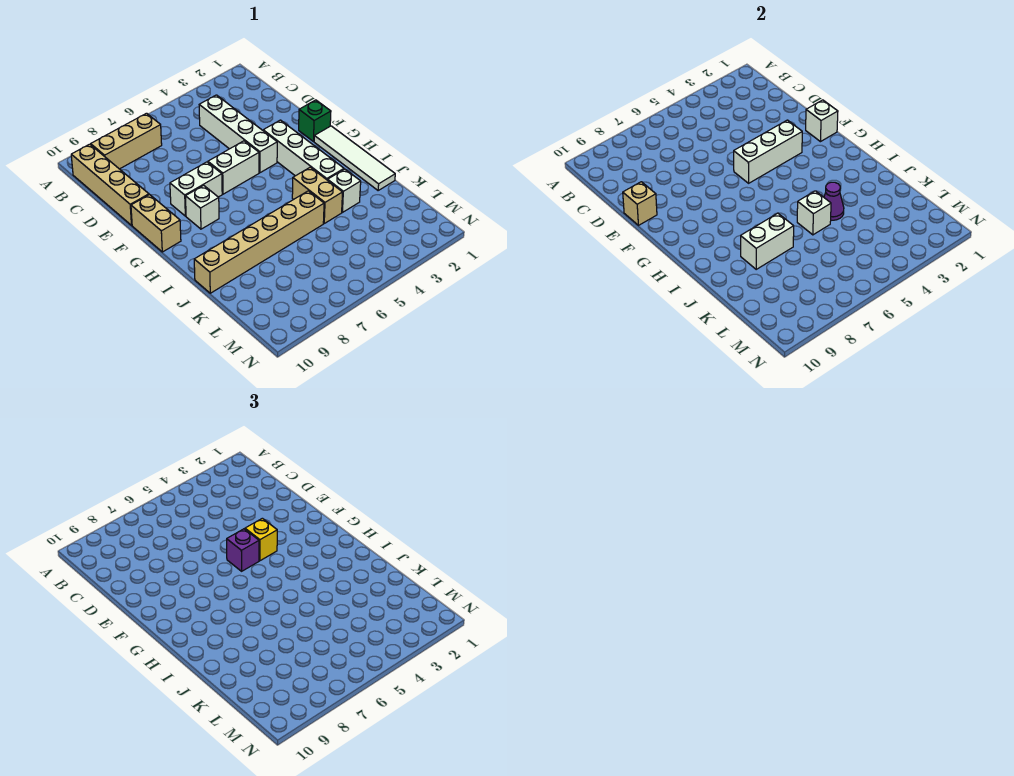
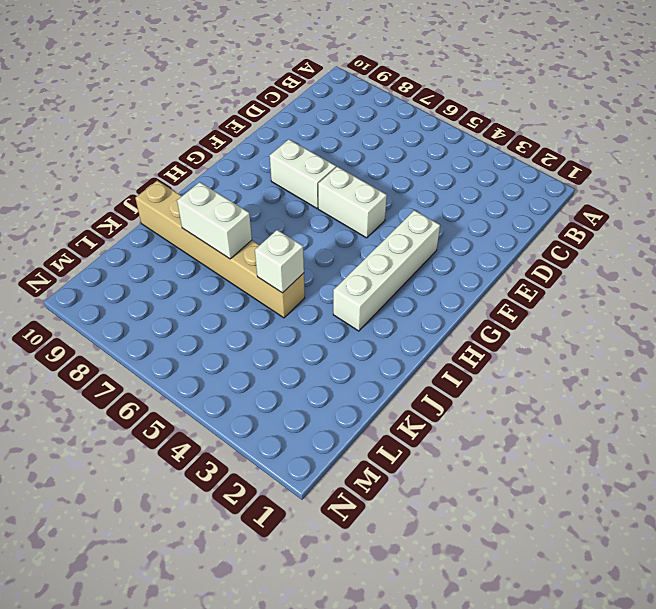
none -> tan 1x3 brick [91,113,162,169]
none -> tan 1x4 brick [71,144,149,225]
none -> white 1x4 brick [199,95,277,173]

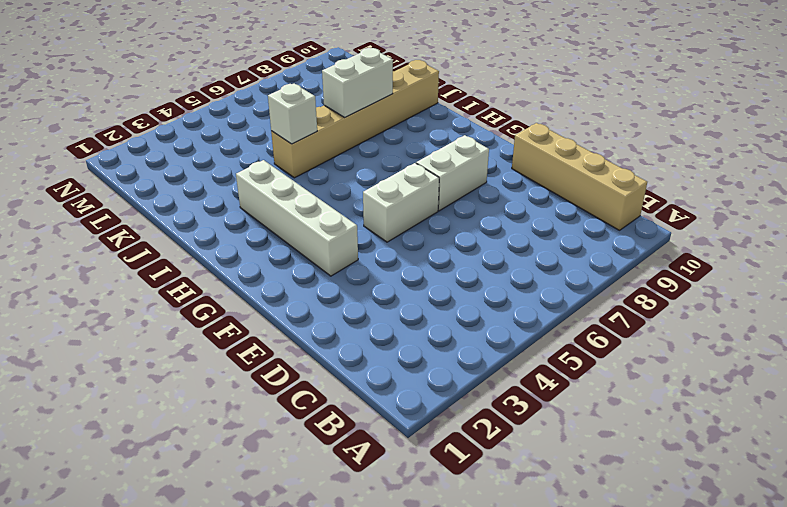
none -> tan 1x3 brick [91,113,162,169]
none -> white 1x4 brick [199,95,277,173]
none -> green 1x1 brick [299,100,331,142]

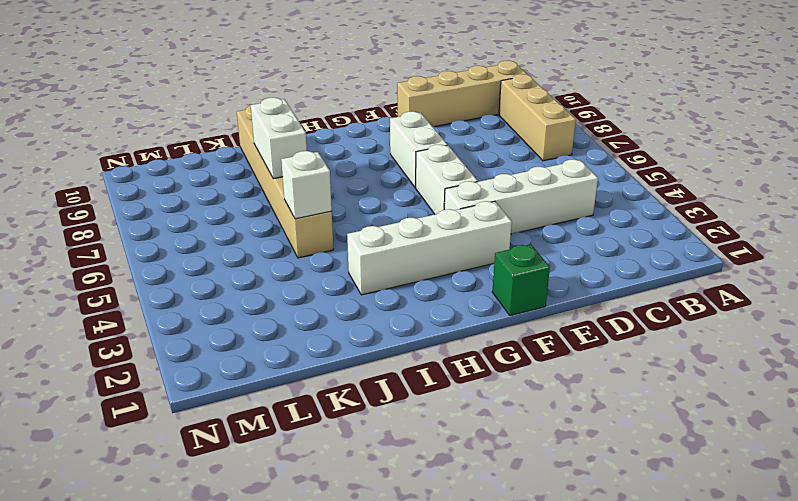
none -> tan 1x2 brick [131,195,181,252]
none -> white 1x4 tile [314,126,395,190]
none -> white 1x1 brick [185,185,219,229]

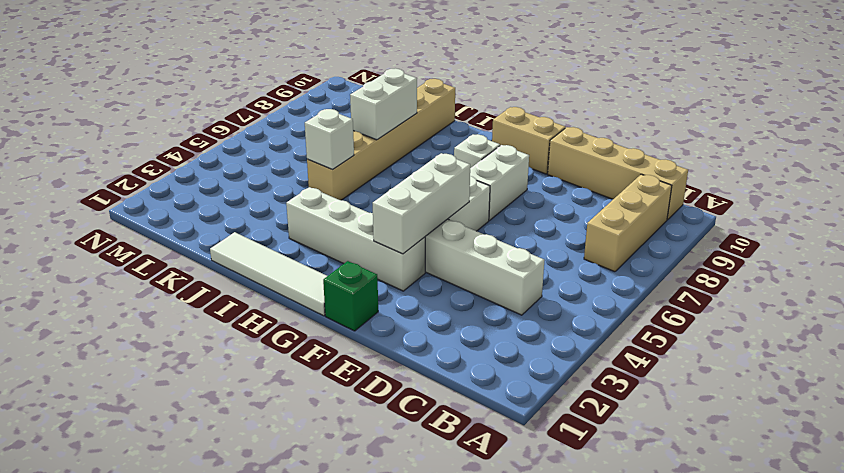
none -> tan 1x2 brick [292,167,343,223]
none -> white 1x1 brick [328,169,361,212]
none -> tan 1x1 brick [623,182,657,225]

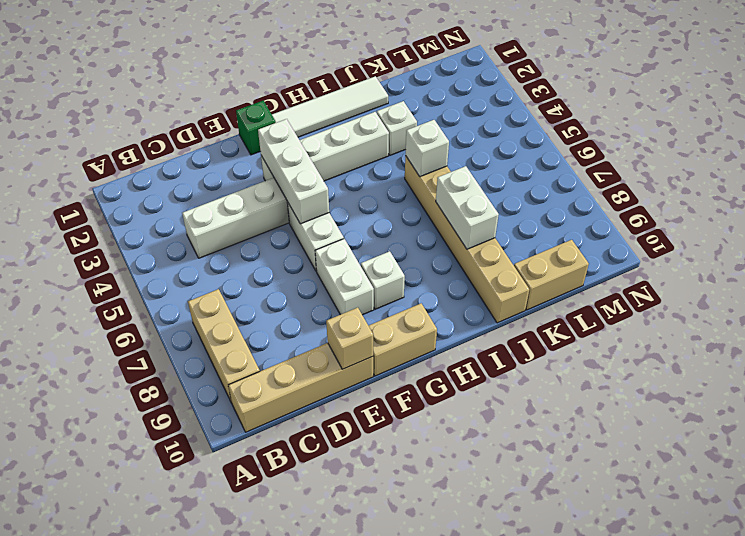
tan 1x2 brick [514,240,589,310] -> tan 1x2 brick moved to [292,167,343,223]
none -> white 1x1 brick [806,100,838,142]
none -> purple 1x1 cone [824,182,844,220]
none -> yellow 1x1 brick [245,518,277,561]

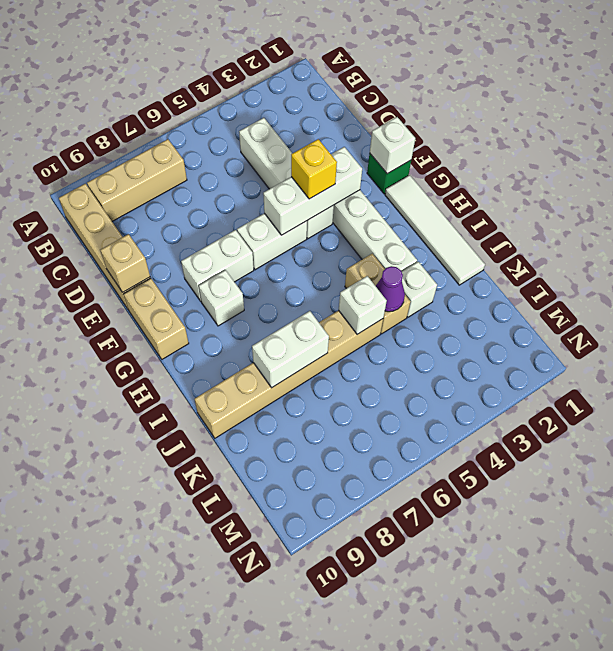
none -> purple 1x1 brick [227,529,259,571]

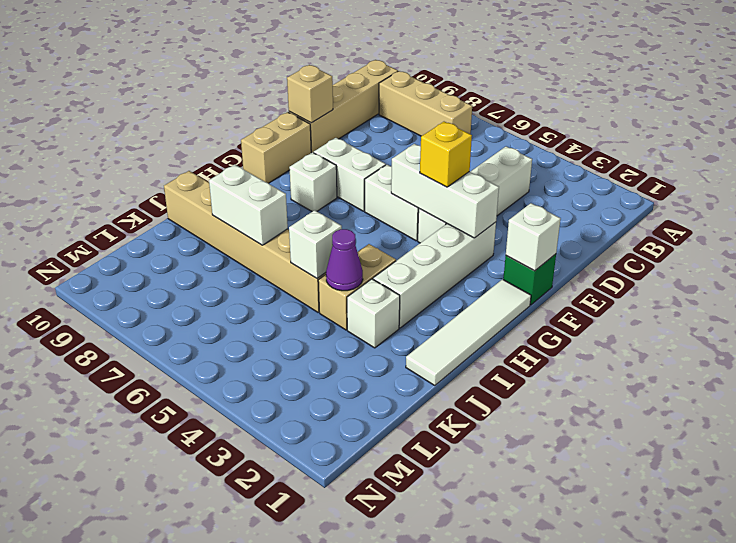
none -> purple 1x1 brick [227,529,259,571]

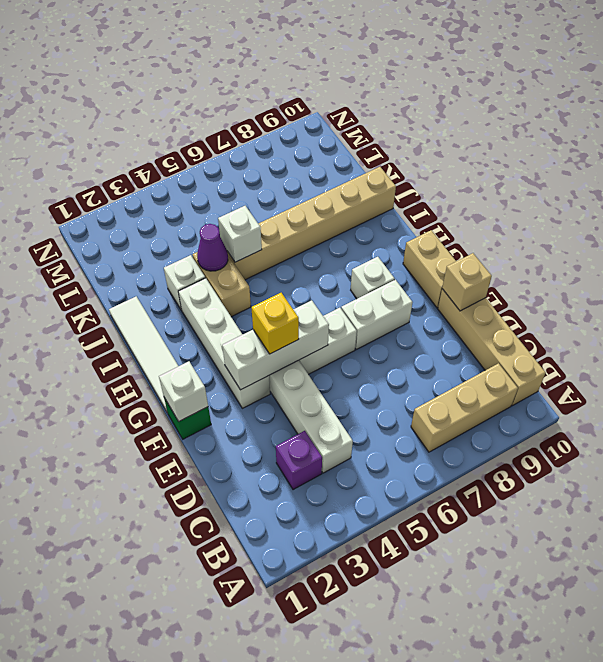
purple 1x1 brick [276,431,322,490] -> purple 1x1 brick moved to [227,529,259,571]
none -> white 1x2 brick [741,213,794,269]

